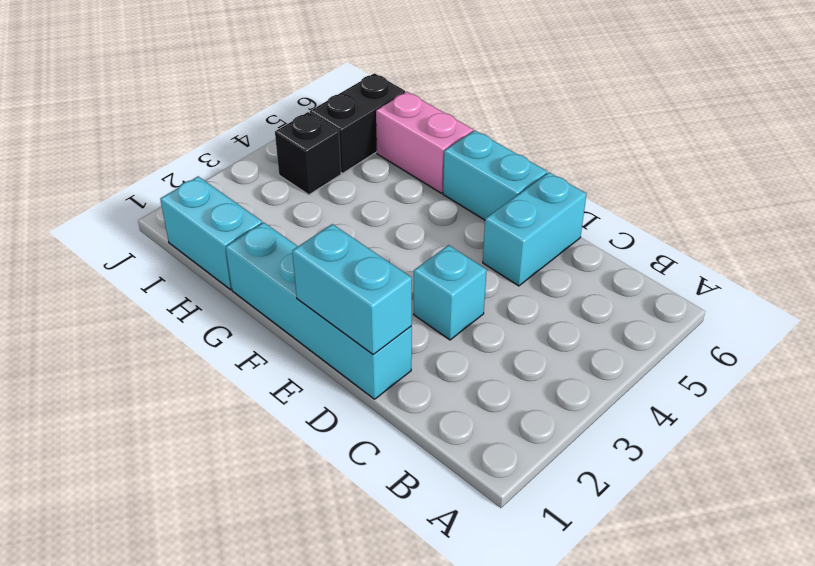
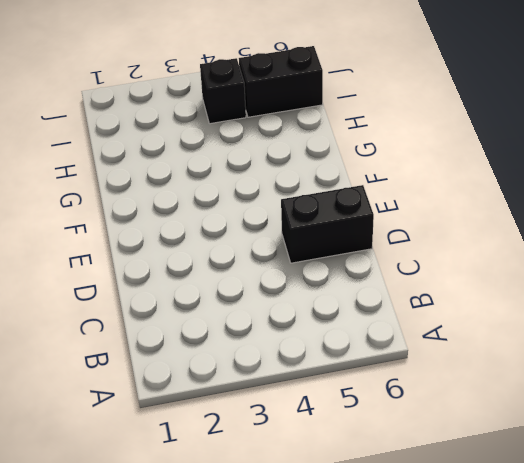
black 1x2 brick [281,185,374,263] -> cyan 1x2 brick [483,172,586,286]
none -> cyan 1x4 brick [226,222,412,399]
none -> cyan 1x1 brick [414,245,487,340]

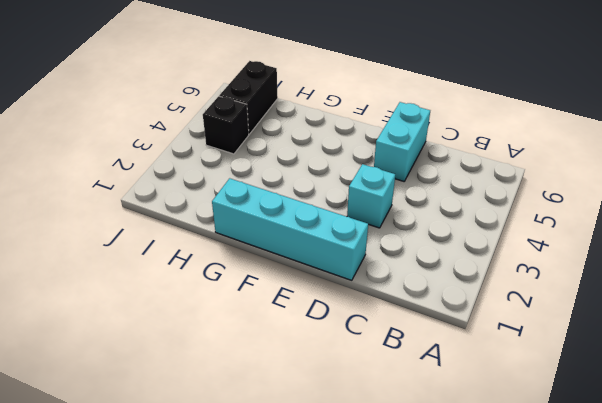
none -> cyan 1x2 brick [443,130,547,220]
none -> pink 1x2 brick [376,92,473,193]

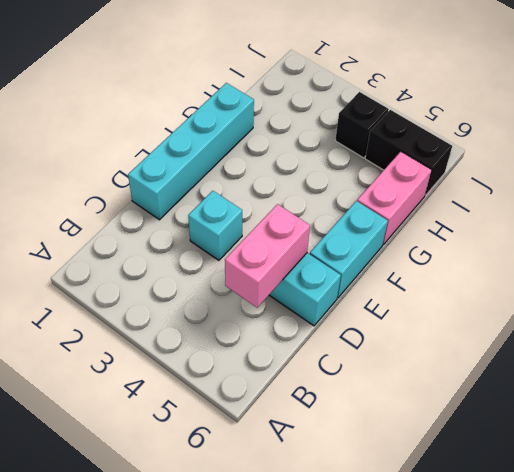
pink 1x2 brick [225,204,310,308] -> none
none -> cyan 1x2 brick [160,176,262,290]
none -> cyan 1x2 brick [292,224,412,354]

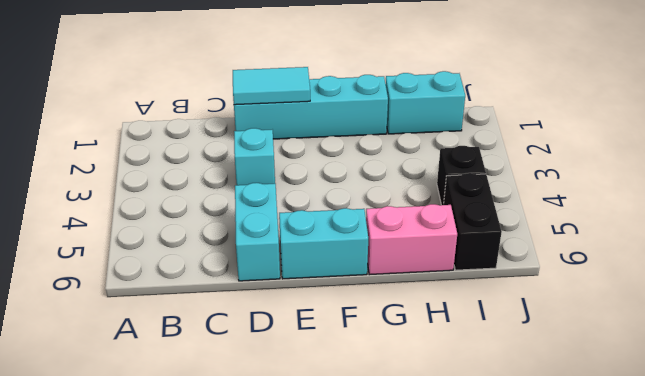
cyan 1x2 tile [233,67,310,105] -> cyan 1x2 brick [292,224,412,354]

